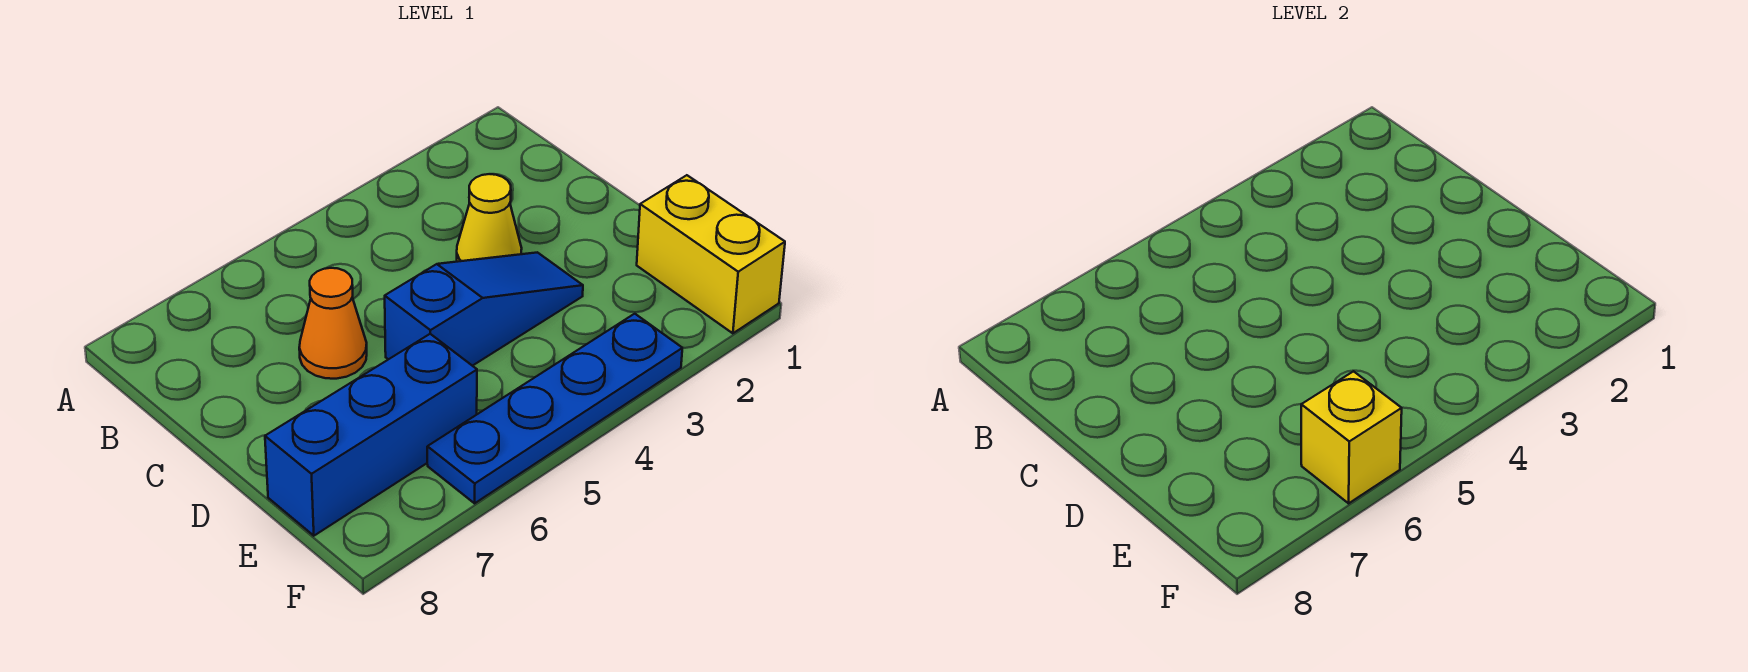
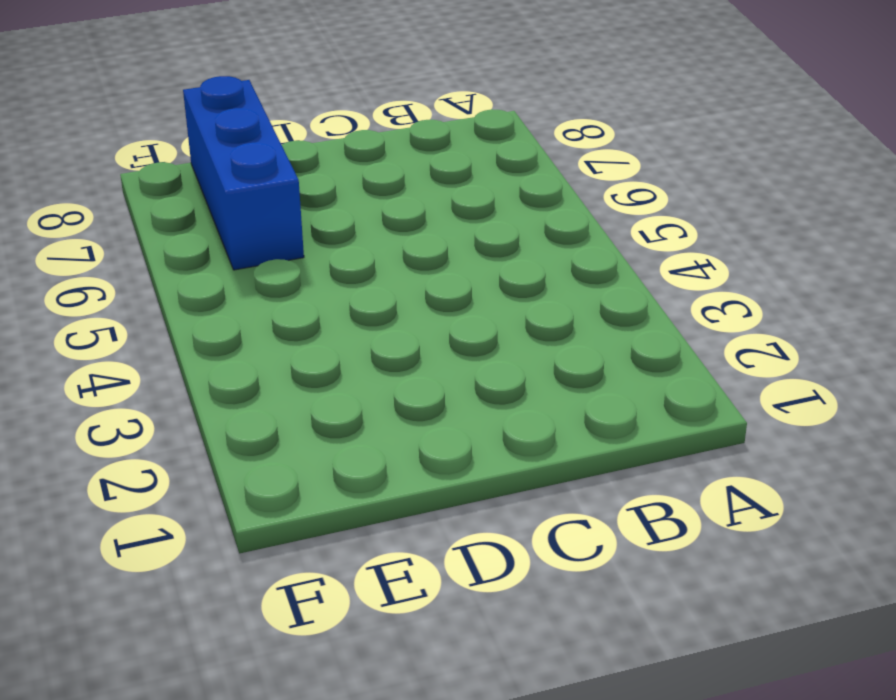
none -> yellow 1x1 cone [457,174,522,262]
none -> orange 1x1 cone [299,268,367,379]

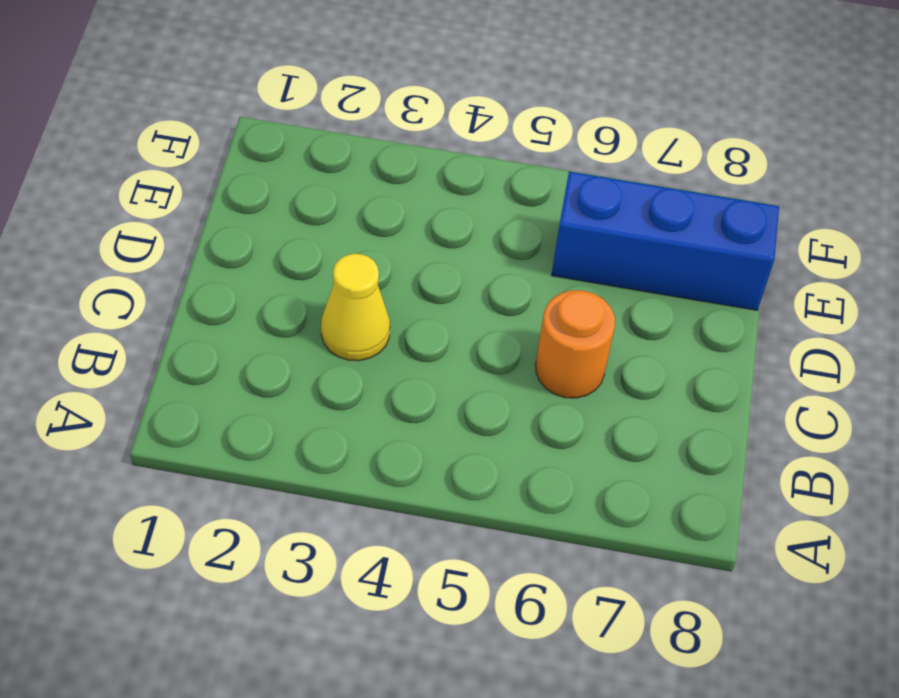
orange 1x1 round brick [536,290,615,398] -> orange 1x1 cone [299,268,367,379]
none -> blue 1x3 slope [385,252,583,366]
none -> yellow 1x2 brick [637,175,785,333]

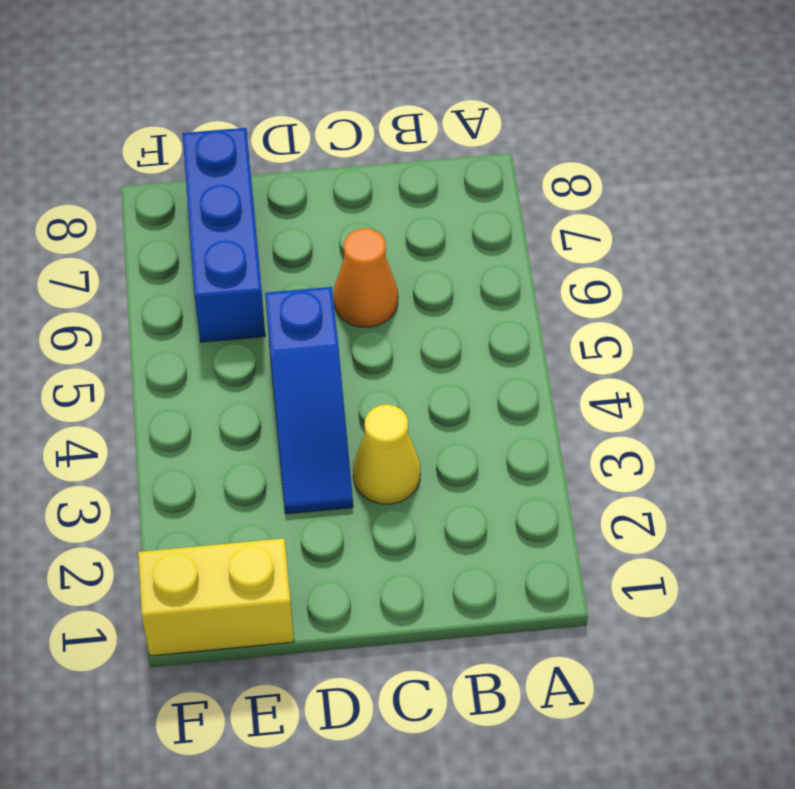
none -> blue 1x4 plate [427,314,682,503]
none -> yellow 1x1 brick [1301,371,1402,503]

